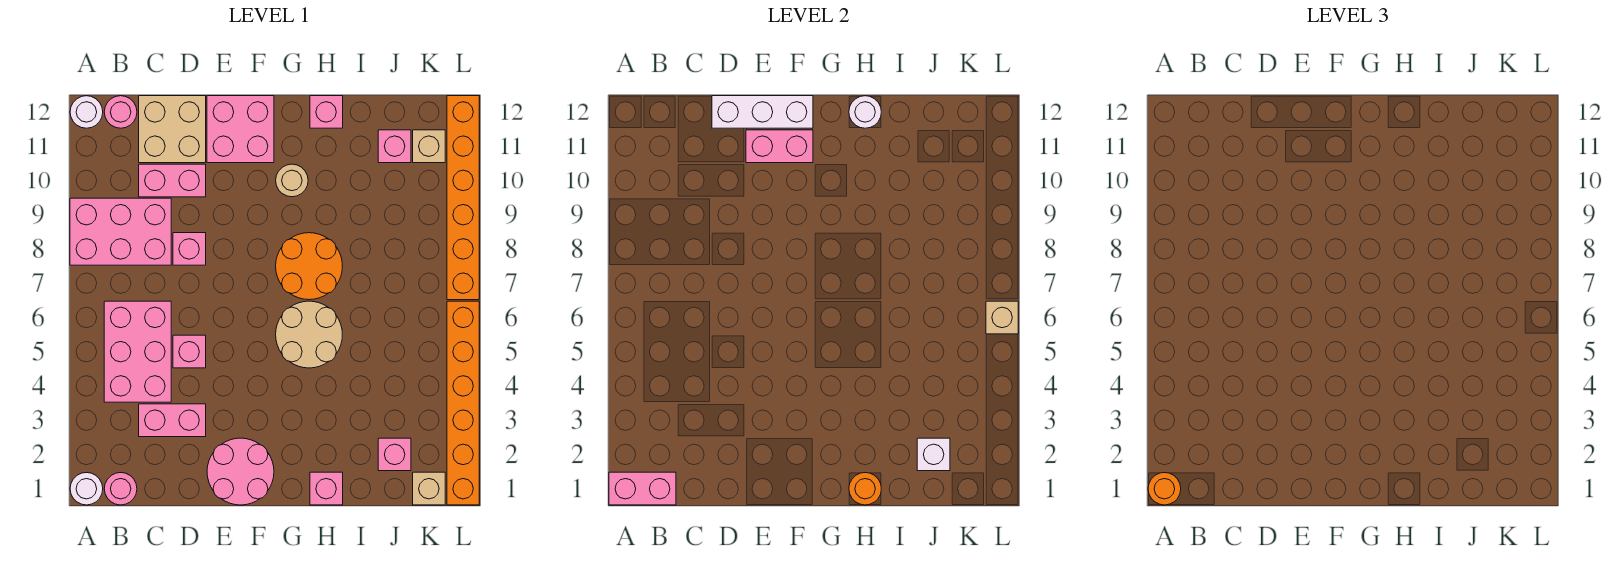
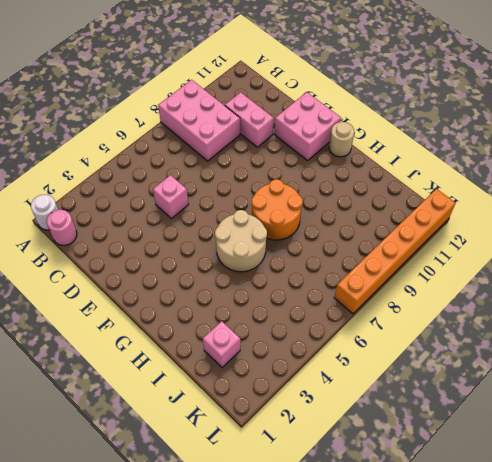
tan 1x1 round brick [329,122,354,157] -> tan 1x1 round brick moved to [276,164,308,197]
none -> white 1x1 round brick [70,96,103,128]
none -> pink 2x3 brick [104,301,171,402]
none -> pink 1x1 round brick [104,96,137,128]
none -> pink 1x2 brick [139,404,206,437]

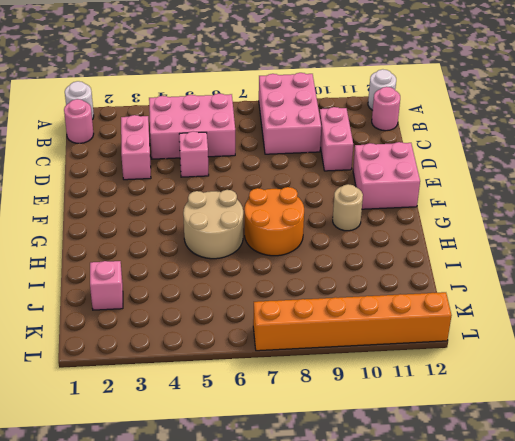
none -> tan 2x2 brick [139,96,206,163]
none -> pink 1x1 brick [173,233,206,265]
none -> pink 2x2 round brick [207,438,274,505]
none -> pink 1x1 brick [310,472,343,505]

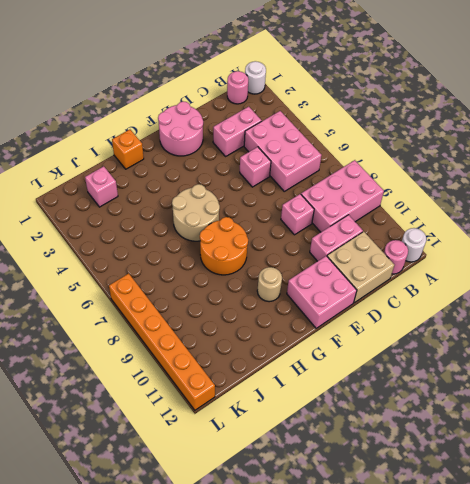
orange 1x1 brick [112,130,144,169] -> pink 1x1 brick [310,472,343,505]
none -> pink 1x1 brick [310,96,343,128]
none -> pink 1x1 brick [378,130,411,163]
none -> tan 1x1 brick [413,472,445,505]
none -> tan 1x1 brick [413,130,445,163]

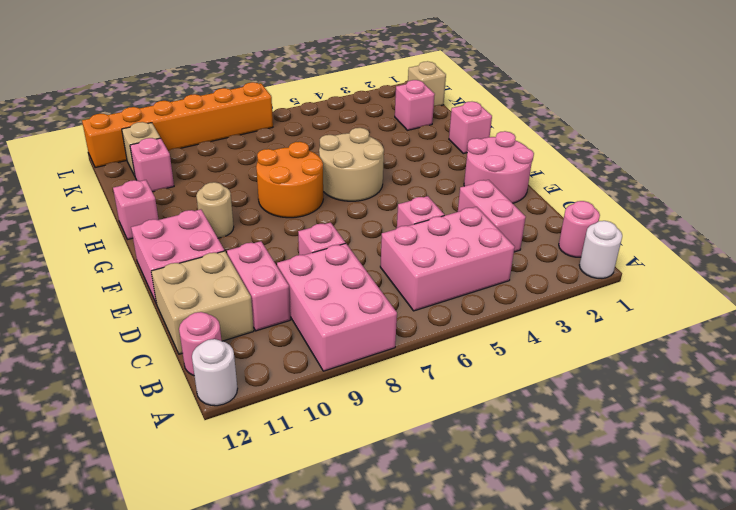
none -> orange 1x6 brick [447,301,479,505]
none -> pink 1x2 brick [609,472,676,505]
none -> white 1x3 brick [712,96,813,128]
none -> pink 1x2 brick [746,130,813,163]

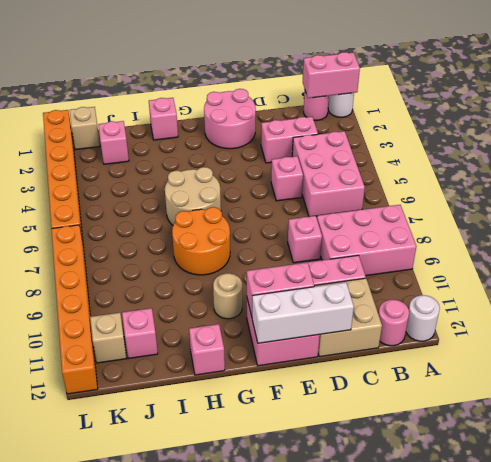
none -> orange 1x1 round brick [849,473,881,505]
none -> white 1x1 round brick [849,96,881,128]
none -> white 1x1 brick [917,438,950,471]
none -> tan 1x1 brick [986,301,1018,334]

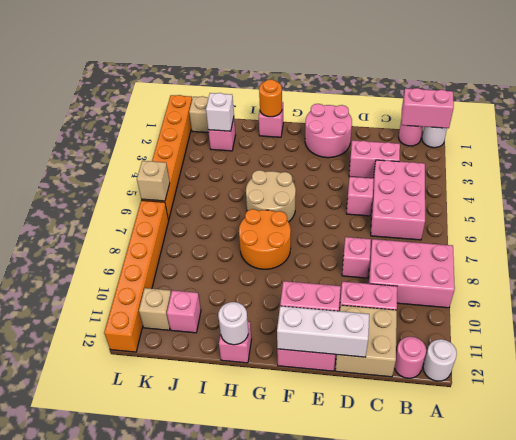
none -> tan 1x1 round brick [276,164,308,197]
none -> orange 1x1 round brick [1148,473,1181,505]

